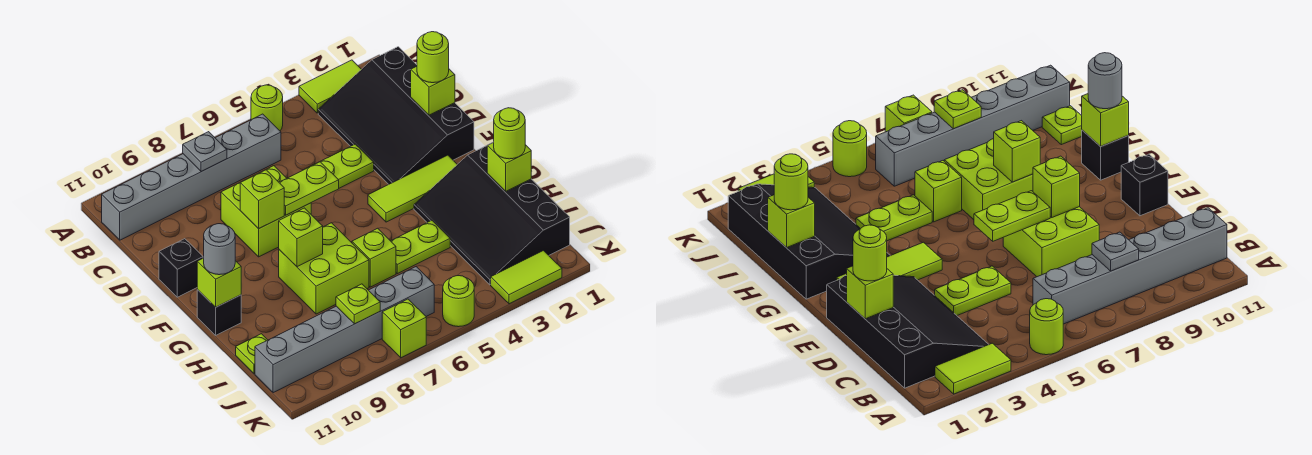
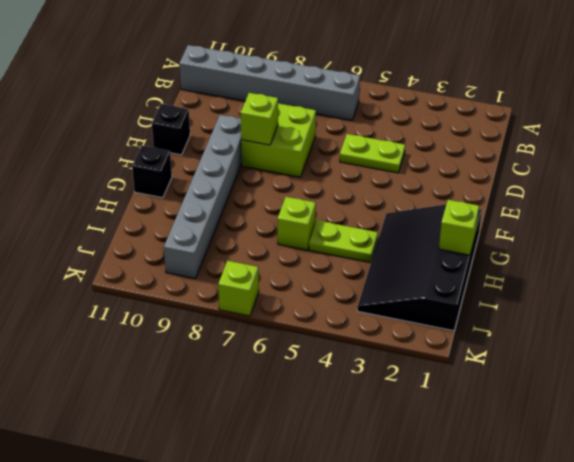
grey 1x6 brick [164,115,242,279] -> grey 1x6 brick turned to [255,267,434,393]
none -> lime 1x2 tile [299,60,361,113]
none -> lime 1x1 round brick [251,85,283,131]
none -> black 3x4 slope [318,47,474,184]

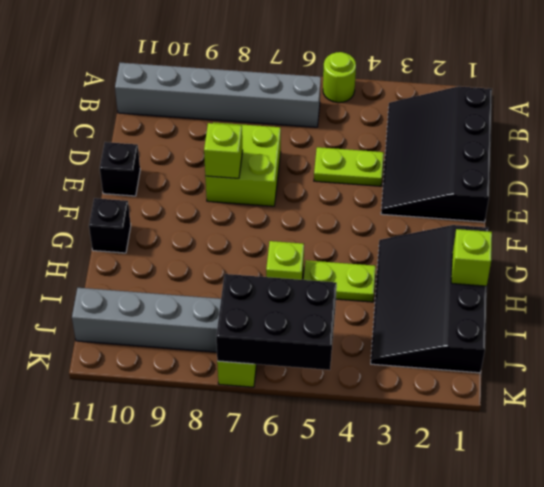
black 2x3 brick [216,274,337,370] -> none
none -> lime 1x2 tile [299,60,361,113]
none -> lime 1x3 tile [368,155,457,222]
none -> lime 2x2 brick [279,223,369,314]

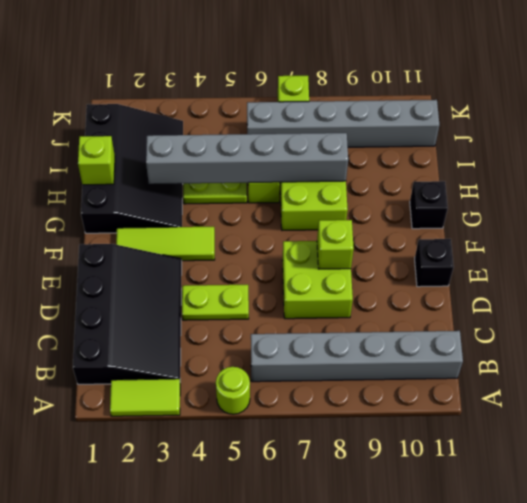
grey 1x6 brick [146,133,348,184] -> none
none -> lime 1x1 plate [236,334,267,373]
none -> lime 1x2 tile [491,251,562,304]
none -> lime 1x1 round brick [443,275,474,327]

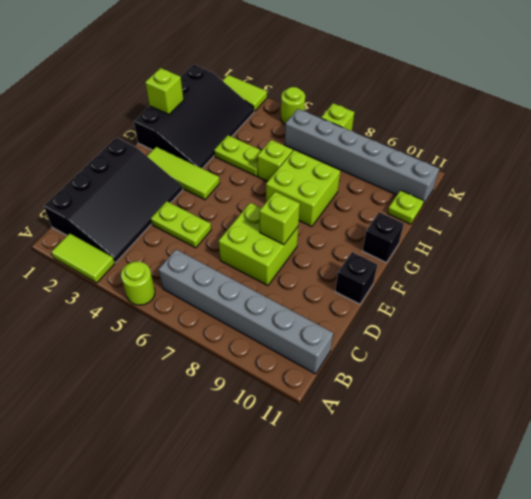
none -> grey 1x1 plate [183,132,227,172]
none -> lime 1x1 brick [411,66,455,115]
none -> lime 1x2 plate [279,162,339,215]

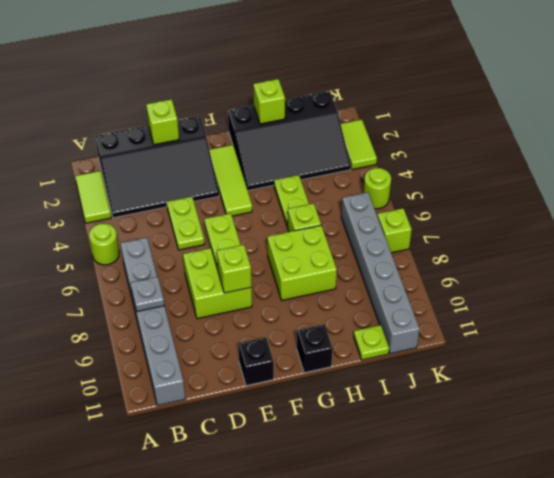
none -> lime 1x1 brick [279,208,323,267]
none -> lime 1x1 brick [197,258,241,307]
none -> lime 1x1 plate [336,284,380,324]

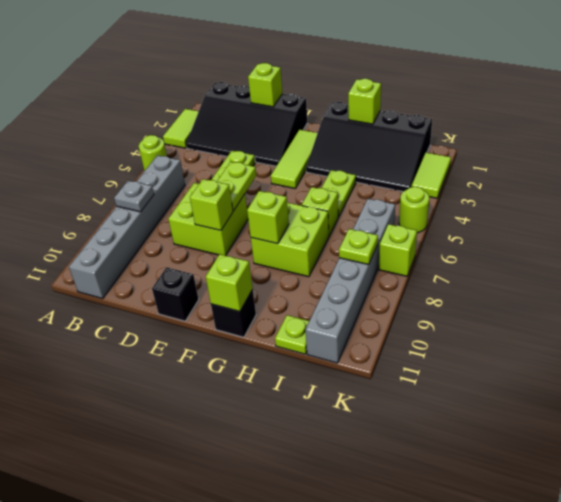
none -> lime 1x1 round brick [417,32,449,83]
none -> grey 1x1 round brick [204,224,235,275]
none -> lime 1x1 round brick [494,108,525,159]

